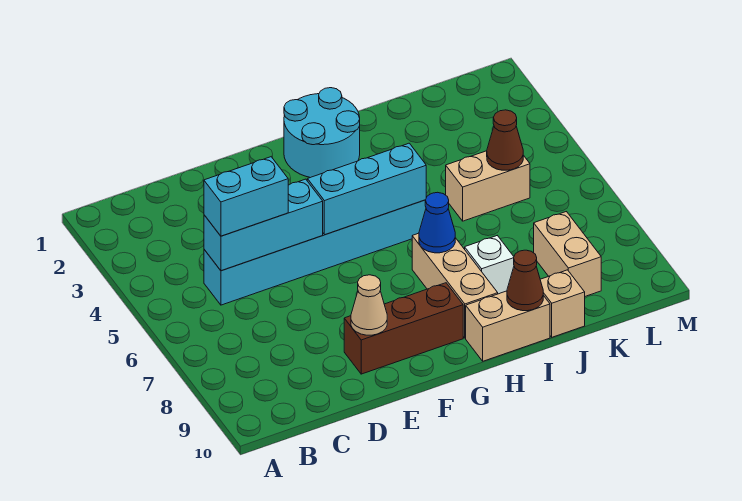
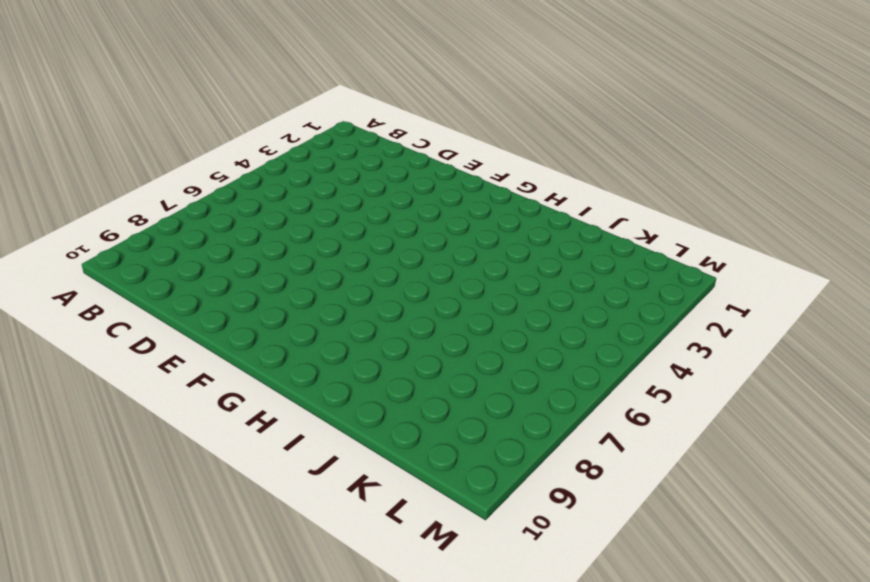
none -> cyan 1x6 brick [204,200,426,305]
none -> brown 1x3 brick [344,283,463,374]
none -> cyan 2x2 round brick [284,88,360,178]

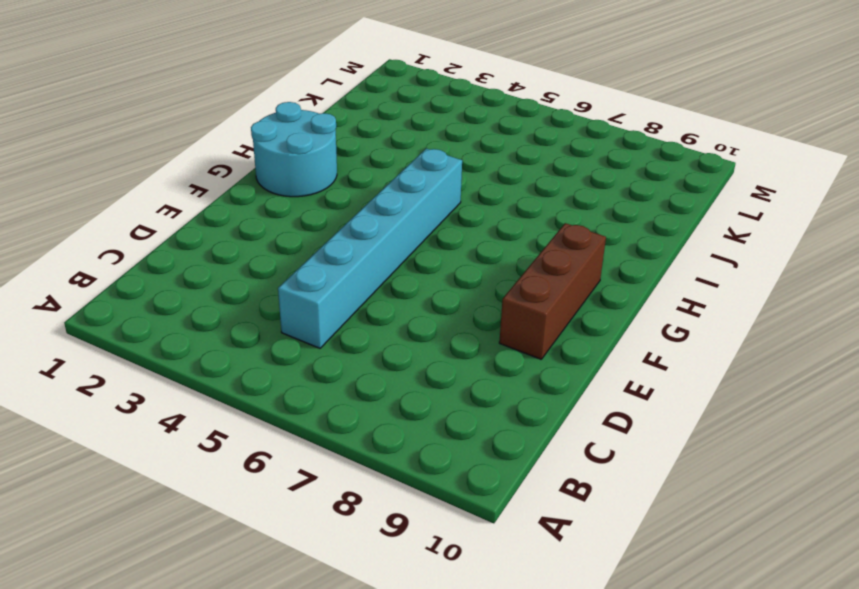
none -> tan 1x3 brick [412,233,498,338]
none -> tan 1x2 brick [466,291,550,361]
none -> white 1x1 brick [465,236,514,294]

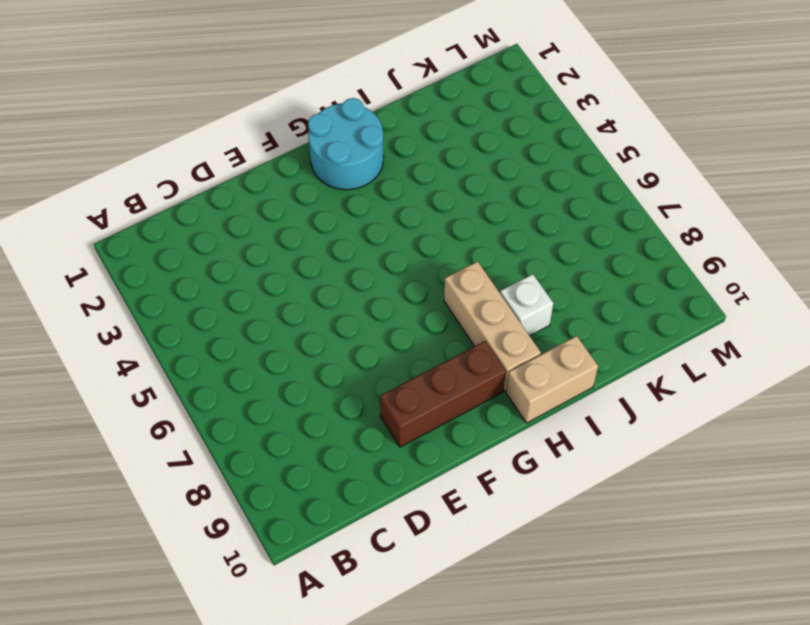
none -> cyan 1x6 brick [204,200,426,305]
none -> tan 1x2 brick [446,151,530,221]
none -> tan 1x1 brick [540,270,585,337]

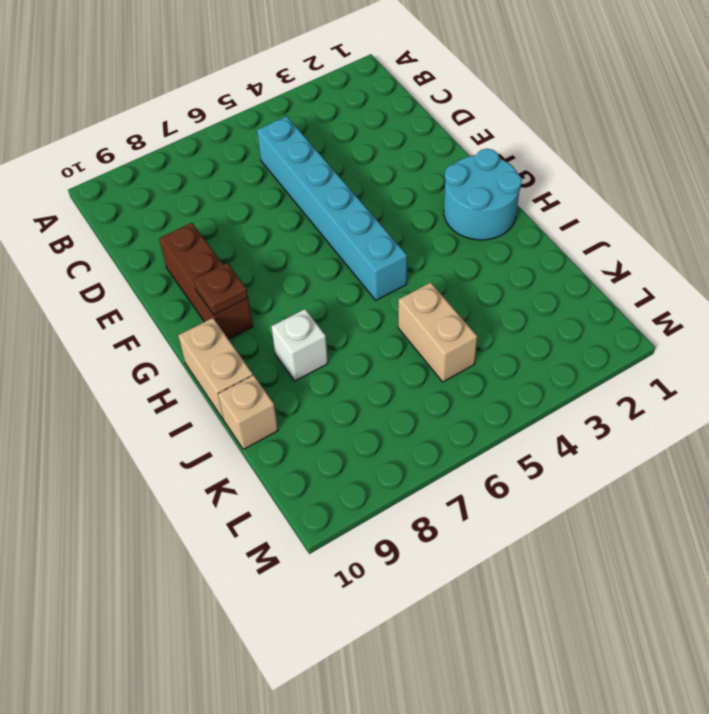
brown 1x1 plate [194,263,248,315] -> none
none -> tan 1x3 brick [412,233,498,338]
none -> tan 1x2 brick [534,212,601,296]
none -> cyan 1x3 brick [204,179,323,271]

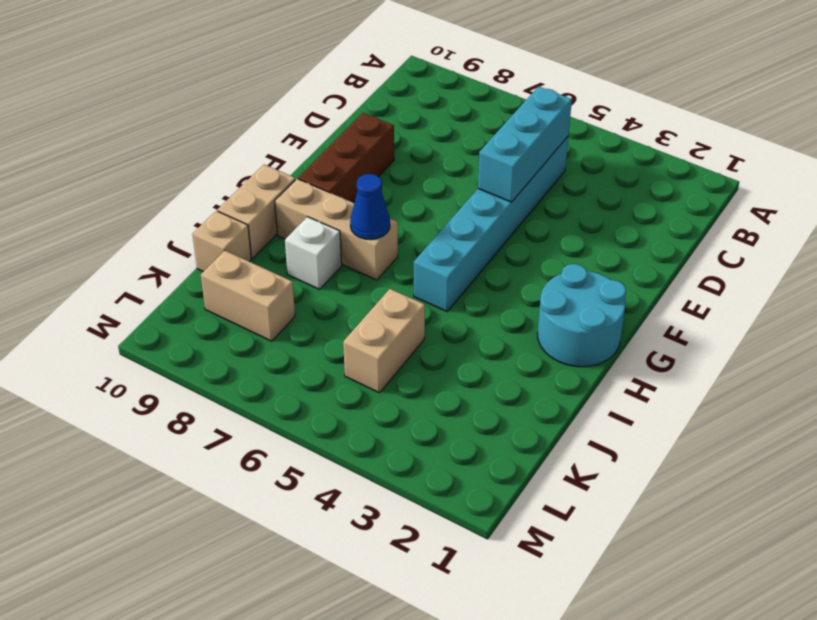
none -> tan 1x1 cone [351,275,387,335]
none -> cyan 1x3 brick [307,143,426,235]
none -> brown 1x1 cone [507,250,543,311]

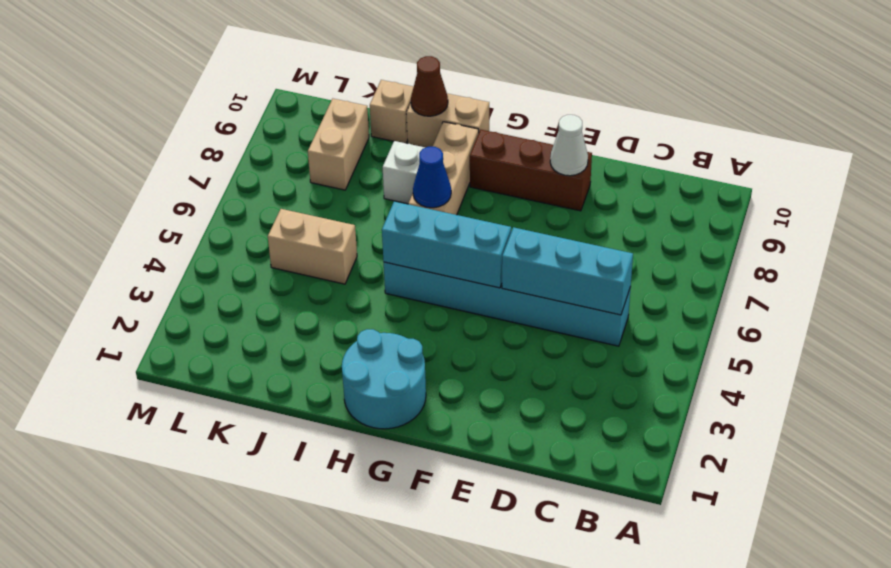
white 1x1 cone [550,115,588,176] -> tan 1x1 cone [351,275,387,335]
none -> brown 1x1 cone [487,110,523,170]
none -> cyan 1x2 brick [204,157,288,236]

